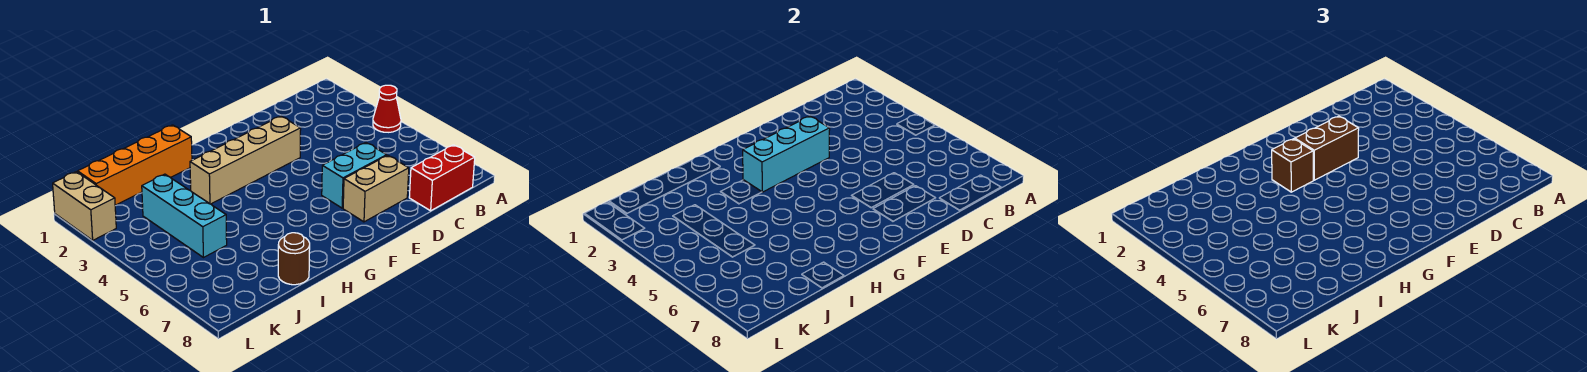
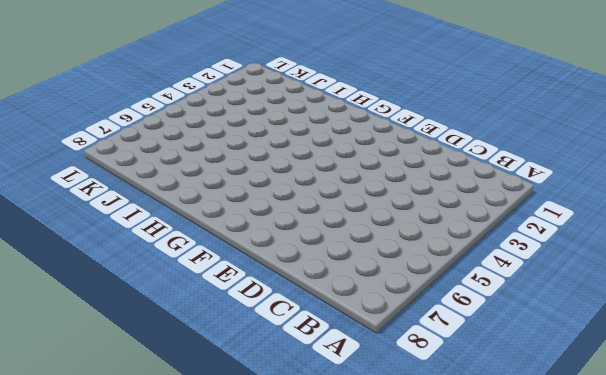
none -> red 1x1 cone [373,85,401,132]
none -> red 1x2 brick [409,145,475,211]
none -> cyan 1x2 brick [322,143,387,208]

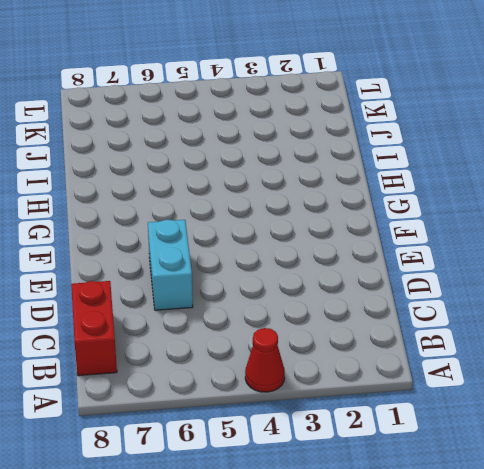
none -> tan 1x2 brick [343,155,409,222]
none -> tan 1x4 brick [190,116,301,204]
none -> orange 1x4 brick [78,125,192,205]

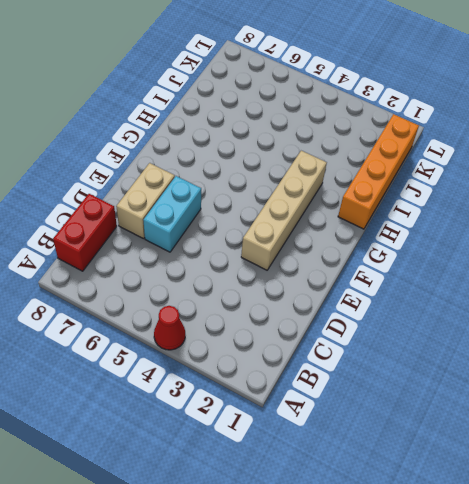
none -> brown 1x1 round brick [278,233,310,285]
none -> cyan 1x3 brick [142,174,227,258]
none -> tan 1x2 brick [53,172,116,240]

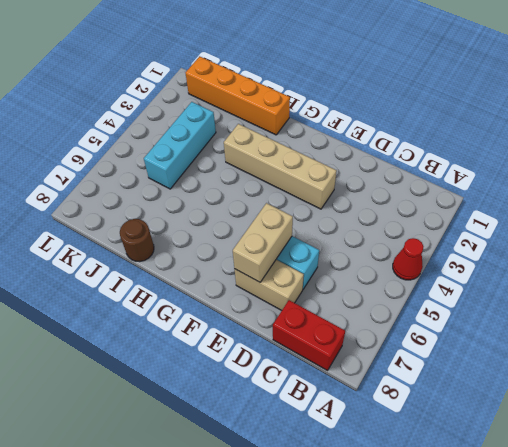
tan 1x2 brick [233,203,293,282] -> tan 1x2 brick moved to [53,172,116,240]
none -> cyan 1x3 brick [743,116,830,192]
none -> brown 1x2 brick [1295,116,1359,180]
none -> brown 1x1 brick [1272,139,1313,192]

